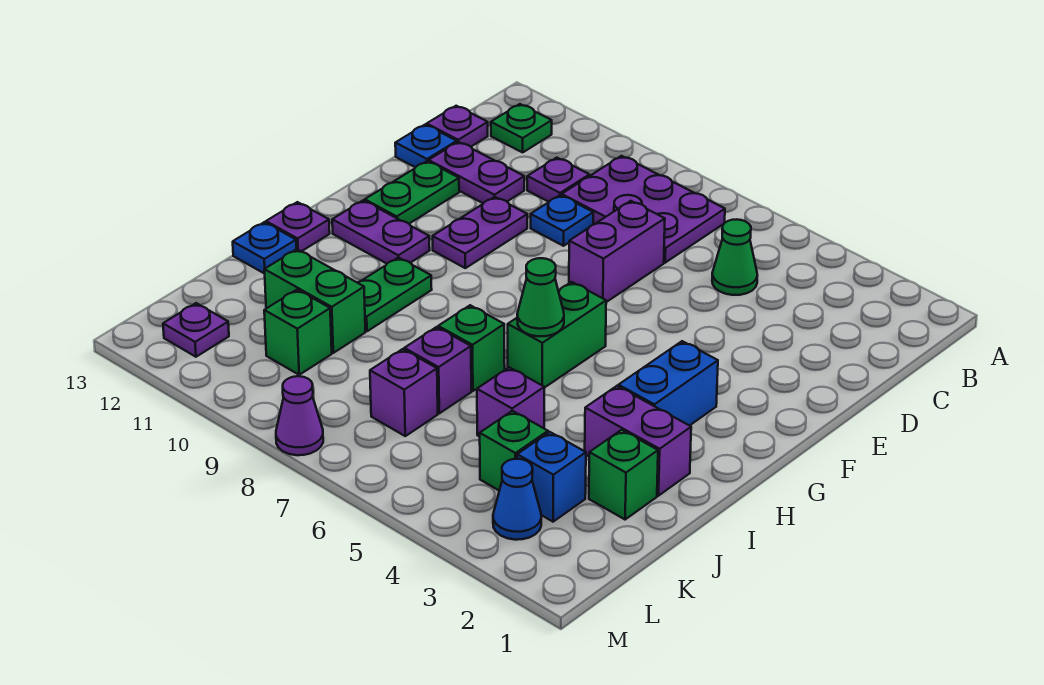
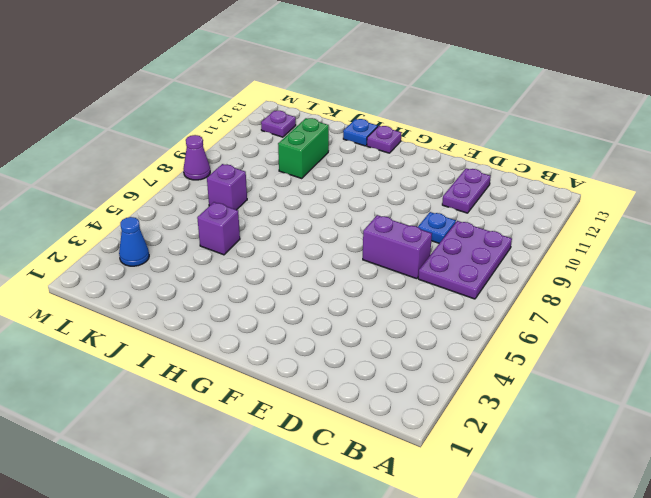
none -> green 1x1 plate [491,104,552,152]
none -> green 1x1 cone [712,219,758,295]
none -> purple 1x1 plate [527,158,589,202]
none -> purple 1x1 plate [427,106,488,147]

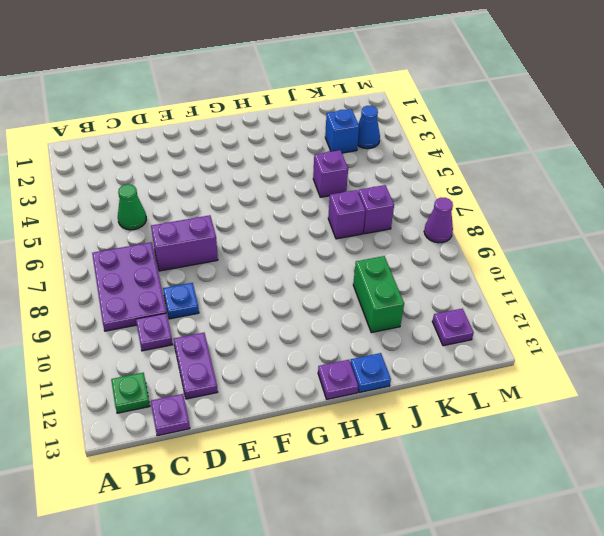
none -> blue 1x1 plate [395,124,457,167]
none -> purple 1x2 plate [433,197,527,268]
none -> green 1x2 plate [365,161,459,224]
none -> blue 1x2 brick [618,341,718,426]

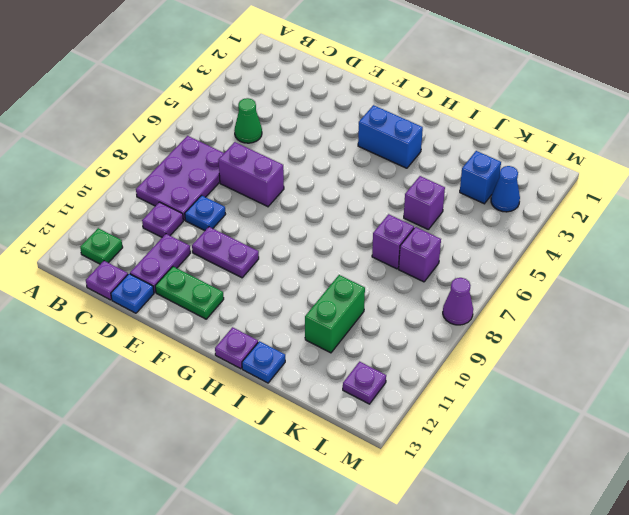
none -> green 1x2 brick [508,282,606,388]
none -> purple 1x2 plate [332,200,430,264]
none -> green 1x2 plate [357,257,432,331]
none -> purple 1x2 brick [585,386,691,496]

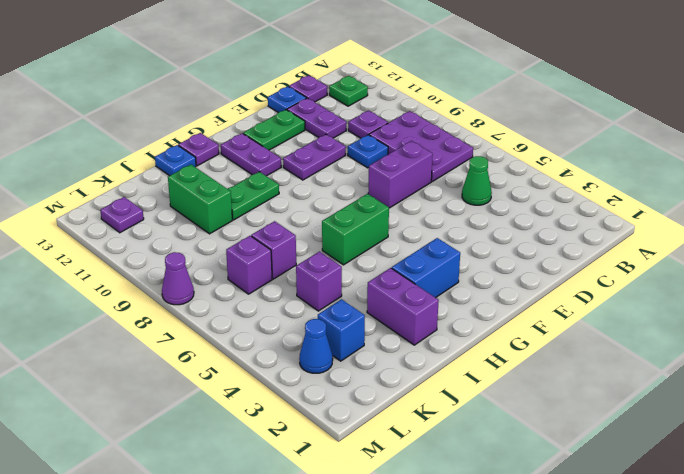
none -> green 1x1 brick [438,305,505,391]
none -> green 1x1 brick [589,430,658,519]
none -> green 1x1 brick [480,411,548,491]
none -> green 1x1 brick [264,290,332,375]

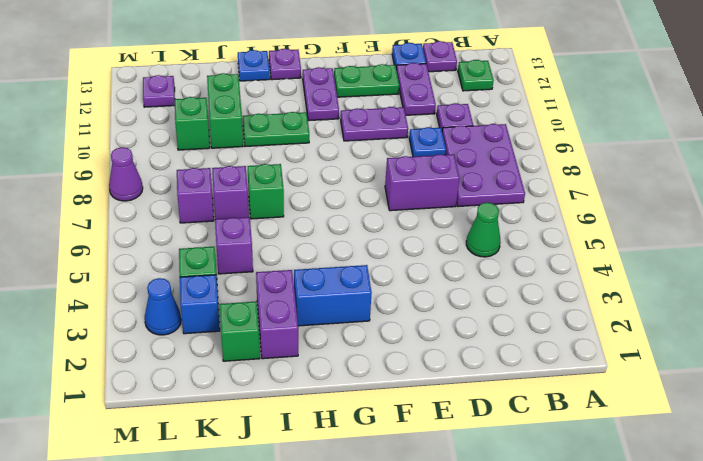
none -> green 1x2 brick [508,282,606,388]
none -> green 1x1 cone [517,258,564,336]

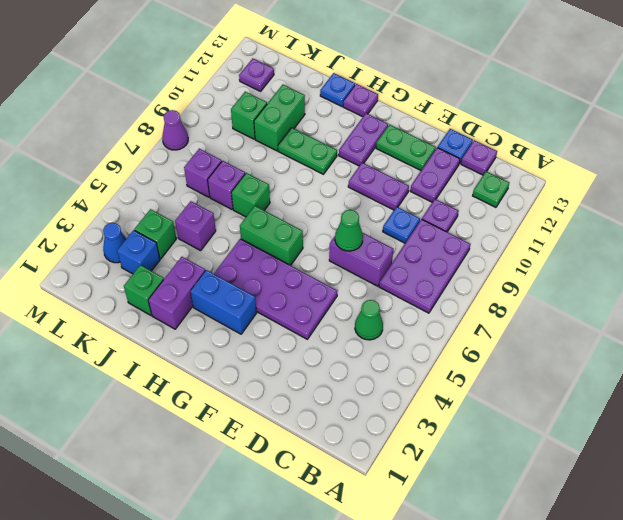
purple 2x4 plate [214,239,337,339] -> none
green 1x1 cone [335,210,363,251] -> green 1x1 cone moved to [517,258,564,336]

